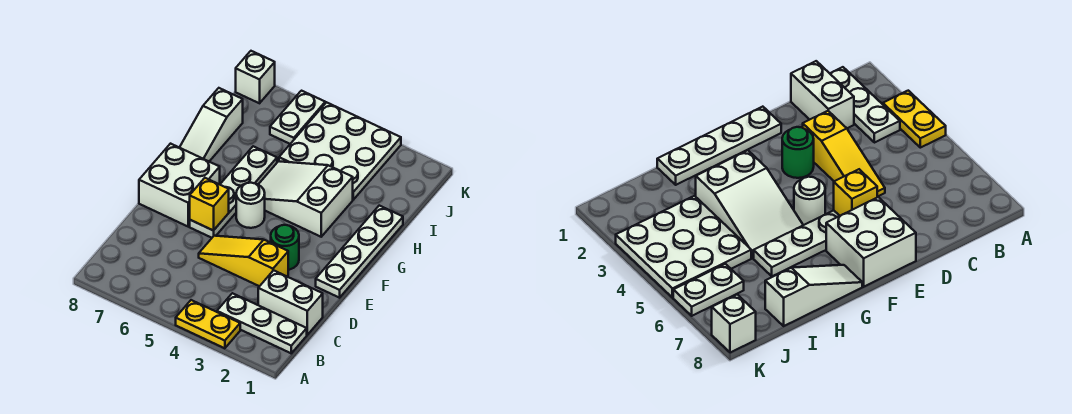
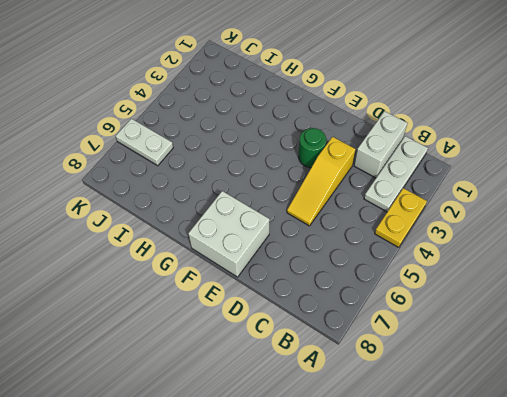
none -> white 1x4 plate [316,206,403,298]
none -> white 1x4 plate [190,146,277,238]
none -> white 1x1 round brick [236,183,265,228]

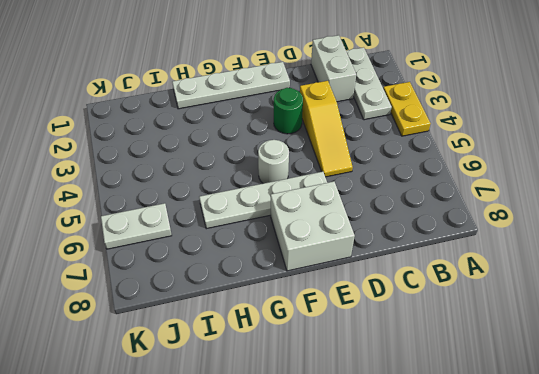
none -> white 2x3 slope [258,161,353,237]
none -> white 1x3 slope [179,88,243,161]
none -> white 3x3 plate [279,102,401,200]

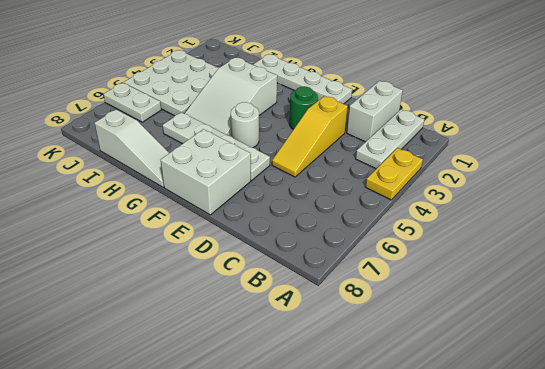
none -> white 1x1 brick [236,51,275,103]
none -> yellow 1x1 brick [190,178,229,231]

